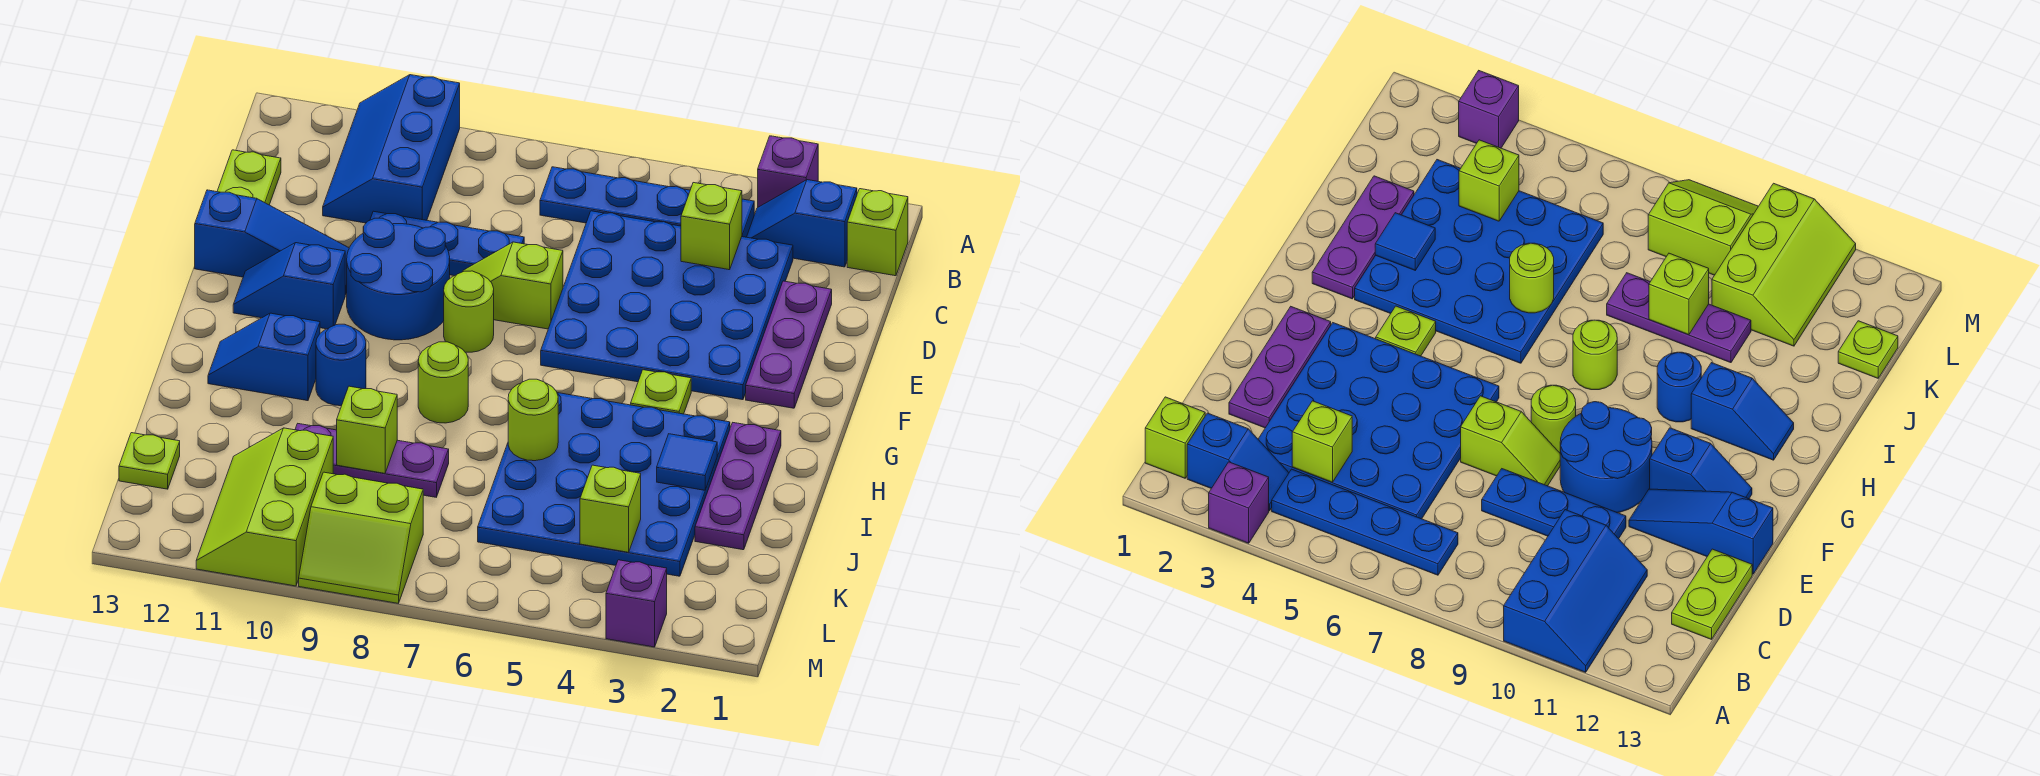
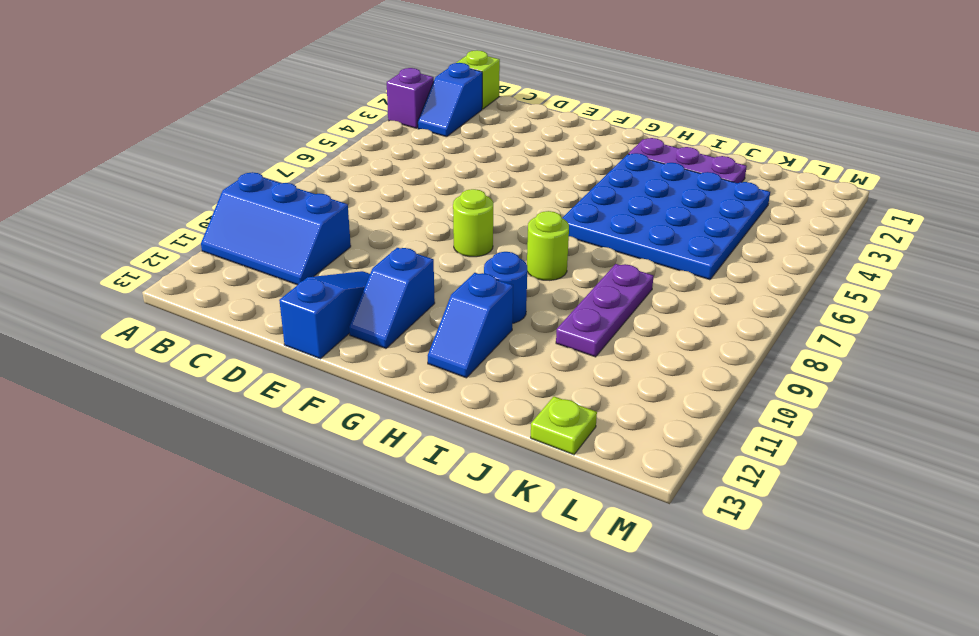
none -> blue 1x4 plate [540,167,754,237]
none -> blue 4x4 plate [541,211,793,400]
none -> lime 1x2 plate [217,150,281,205]
none -> purple 1x3 plate [746,281,832,408]

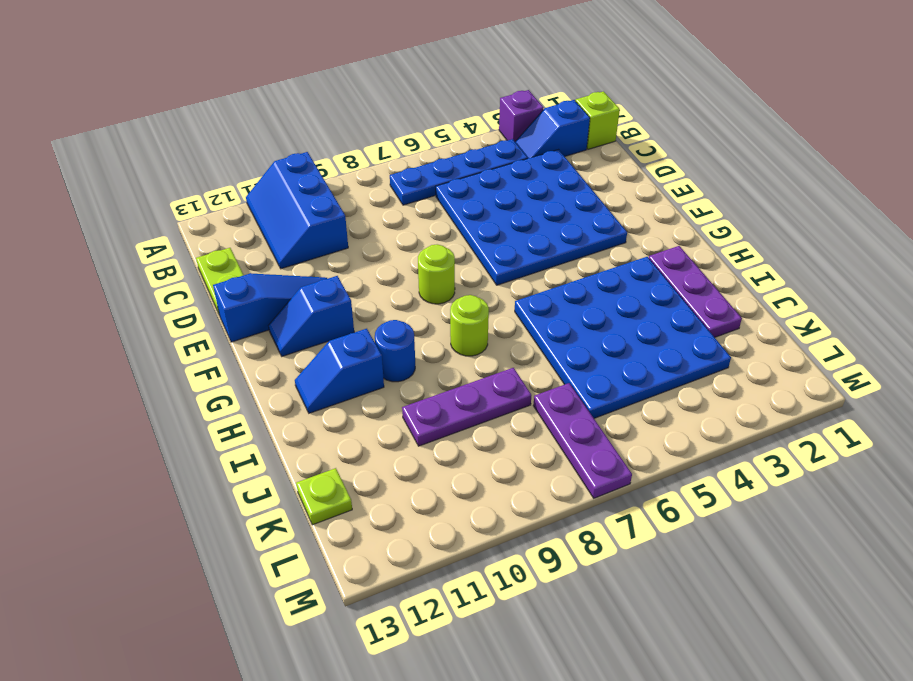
purple 1x3 plate [533,383,632,498] -> purple 1x3 plate moved to [746,281,832,408]
none -> blue 1x3 plate [370,211,524,276]
none -> lime 1x2 slope [463,242,563,329]
none -> blue 2x2 round brick [347,218,450,340]
none -> lime 1x1 plate [631,370,691,414]

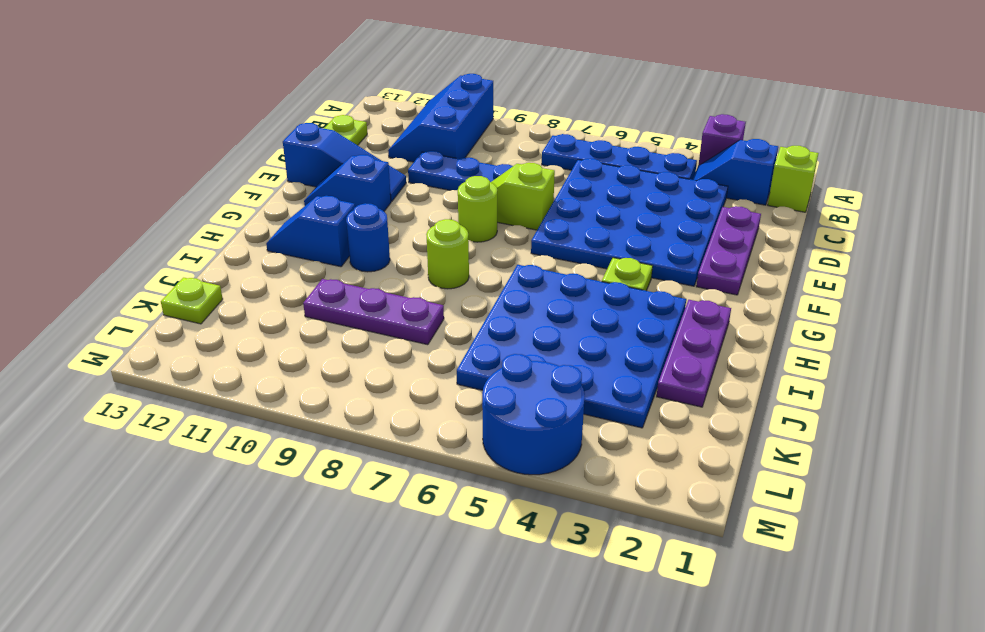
blue 2x2 round brick [482,354,585,475] -> blue 2x2 round brick moved to [347,218,450,340]
none -> lime 2x3 slope [196,428,333,586]
none -> lime 2x2 slope [299,472,423,603]
none -> purple 1x1 brick [606,560,667,647]
none -> lime 1x1 brick [681,183,742,270]

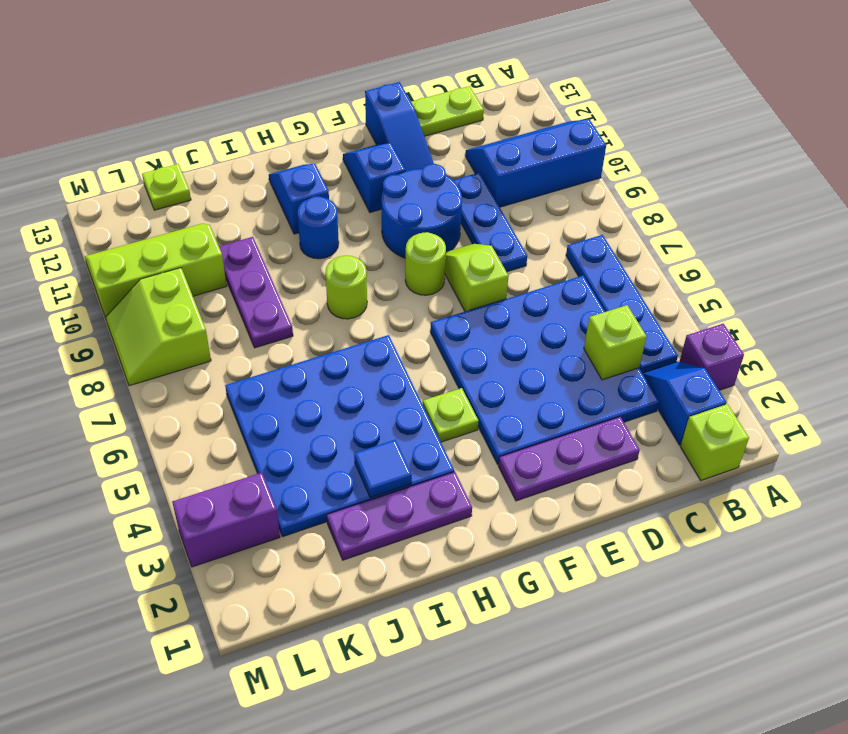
purple 1x2 brick [172,473,280,567] -> purple 1x1 brick [606,560,667,647]
none -> lime 1x1 round brick [508,379,558,461]
none -> lime 1x1 brick [337,386,397,473]
none -> lime 1x1 brick [580,465,641,552]

